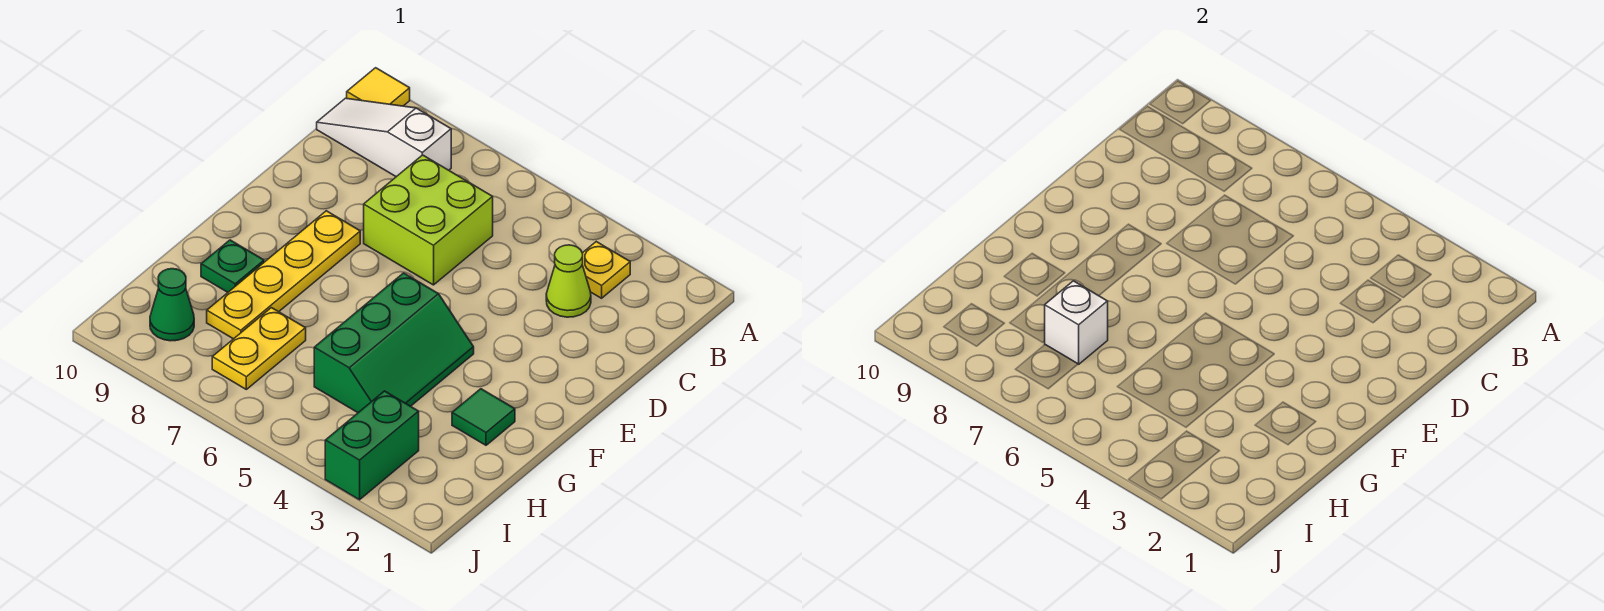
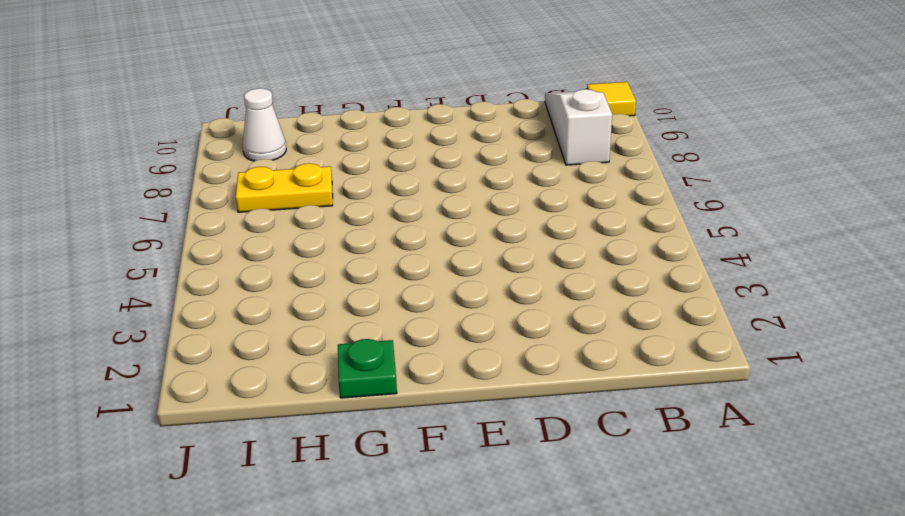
green 1x1 plate [338,339,397,398] -> green 1x1 plate moved to [201,240,264,292]
white 1x1 cone [243,88,286,161] -> green 1x1 cone [150,269,194,341]
none -> yellow 1x1 plate [582,242,630,298]
none -> lime 1x1 cone [546,245,591,317]
none -> lime 2x2 brick [364,155,493,285]

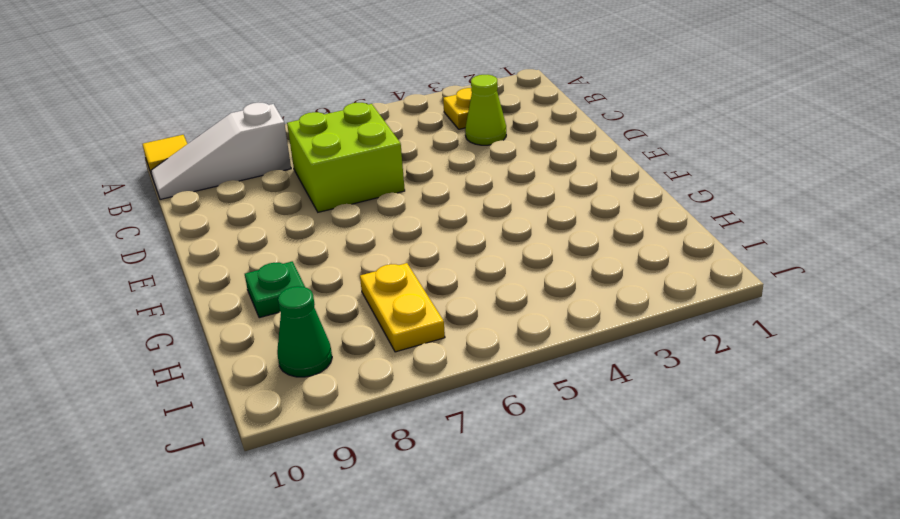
none -> yellow 1x4 plate [207,211,360,339]
none -> green 2x3 slope [314,273,474,413]
none -> green 1x1 tile [452,389,515,445]

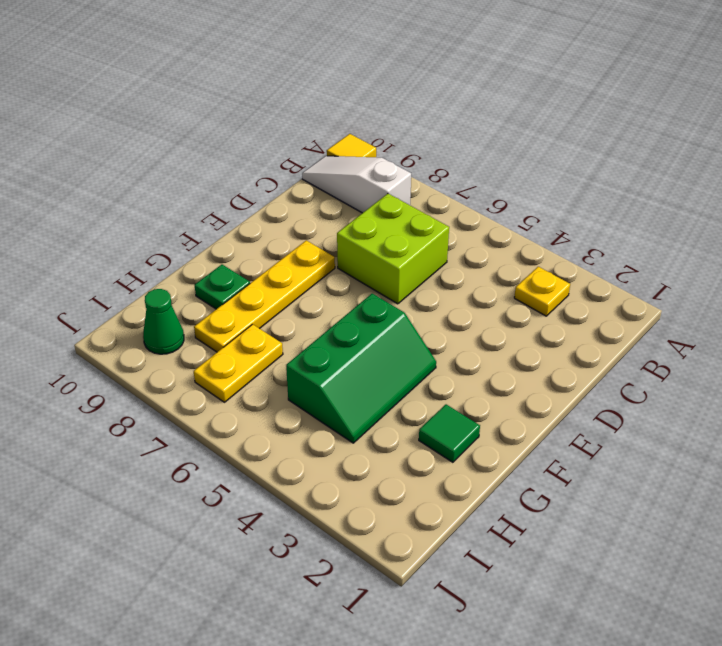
none -> lime 1x1 cone [546,245,591,317]
none -> green 1x2 brick [325,391,419,500]
none -> white 1x1 brick [1045,281,1108,364]

